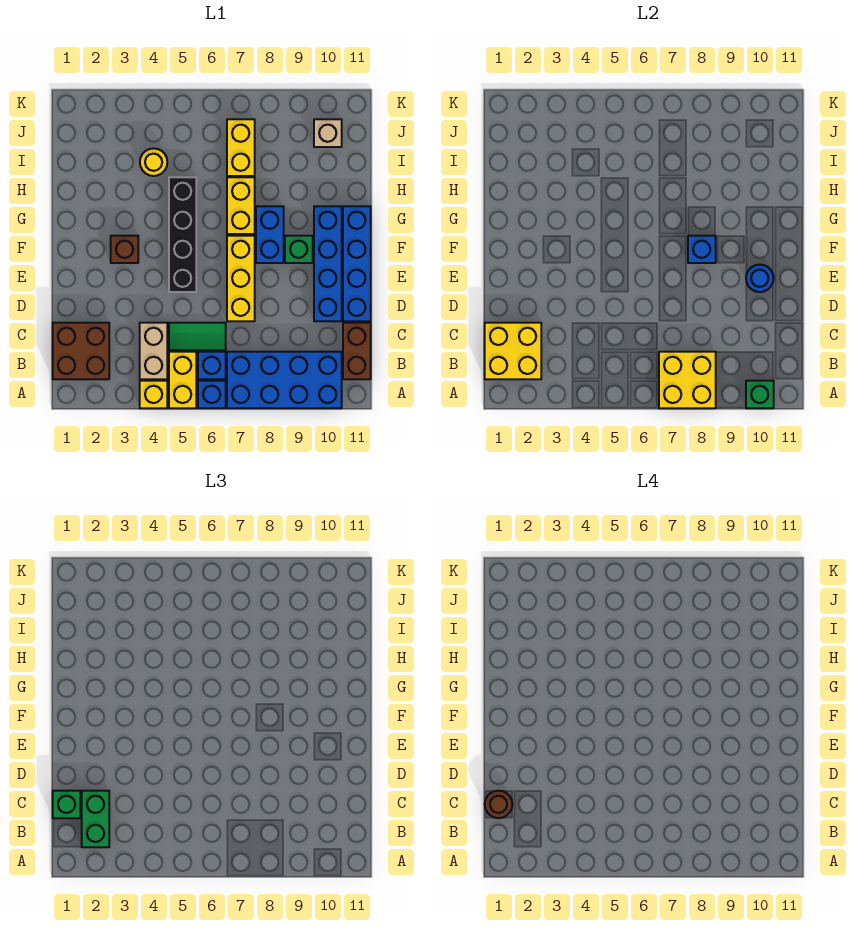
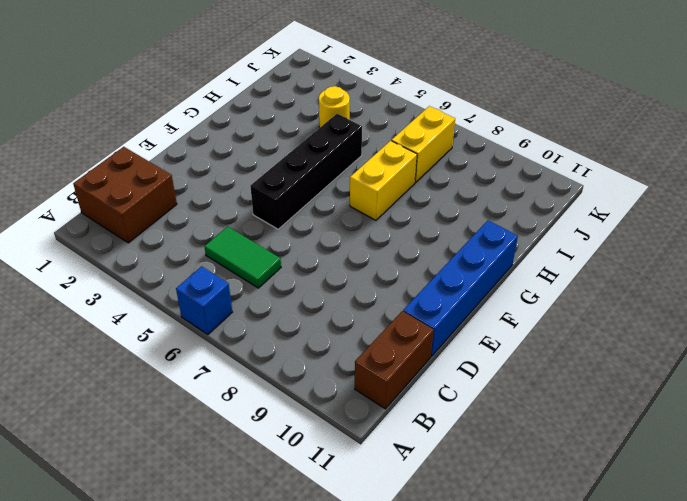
none -> yellow 1x1 brick [140,381,167,408]
none -> yellow 1x2 brick [169,352,196,408]
none -> blue 2x4 brick [227,352,342,408]

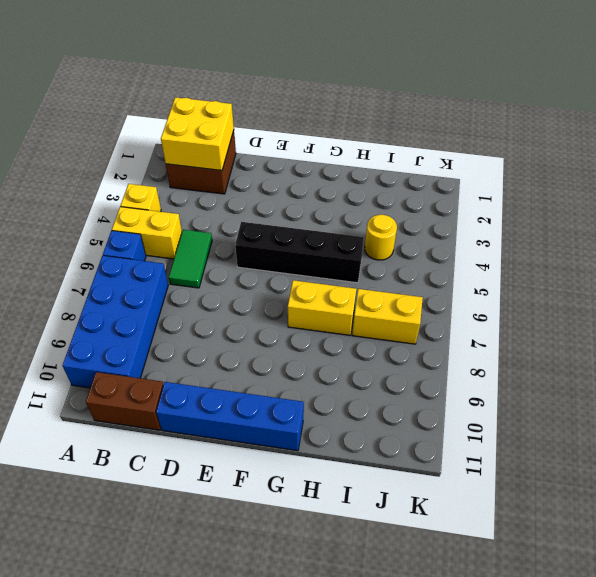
none -> tan 1x2 brick [140,323,167,379]
none -> blue 1x1 brick [198,352,226,379]
none -> yellow 1x3 brick [227,236,255,321]

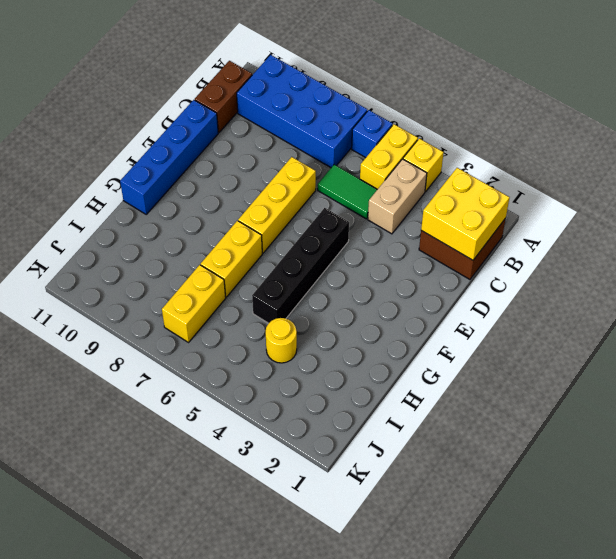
none -> blue 1x1 brick [198,352,226,379]
none -> blue 1x4 brick [314,206,342,321]
none -> brown 1x1 brick [111,236,138,263]

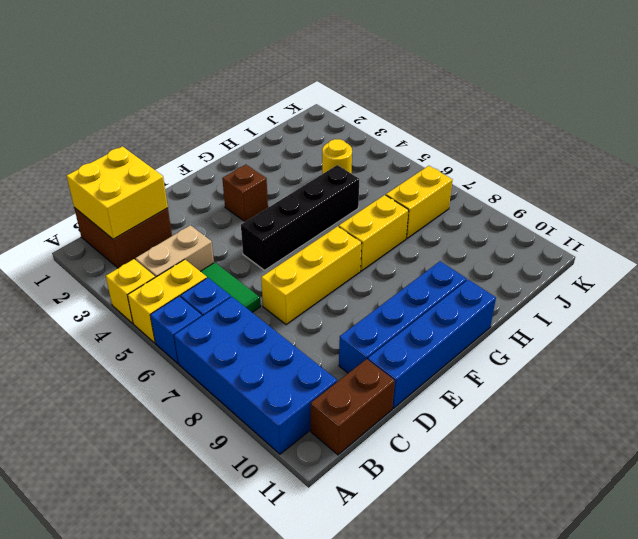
none -> blue 1x2 brick [256,206,284,263]
none -> green 1x1 brick [285,236,313,263]
none -> tan 1x1 brick [314,119,342,147]

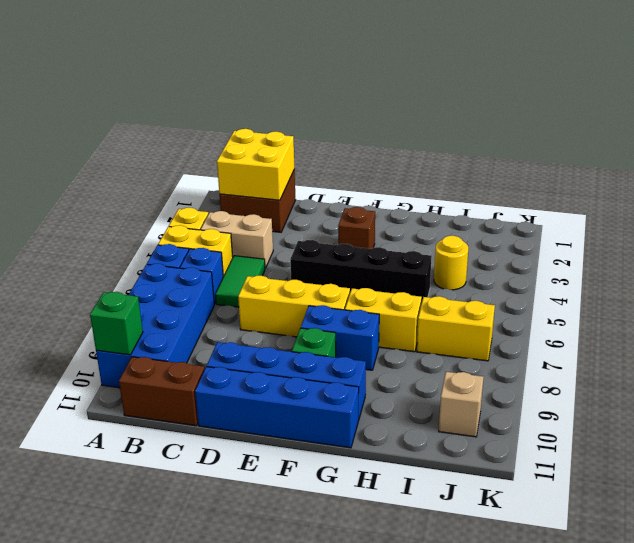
none -> yellow 2x2 brick [659,352,716,408]
none -> blue 1x1 round brick [746,265,774,292]
none -> blue 1x1 brick [688,236,716,263]

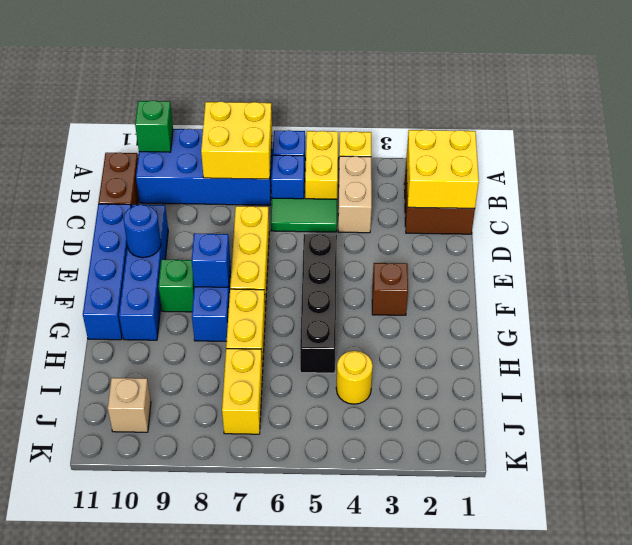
none -> green 1x2 brick [82,791,109,847]
none -> green 1x1 brick [53,791,80,818]
none -> brown 1x1 round brick [485,791,512,818]

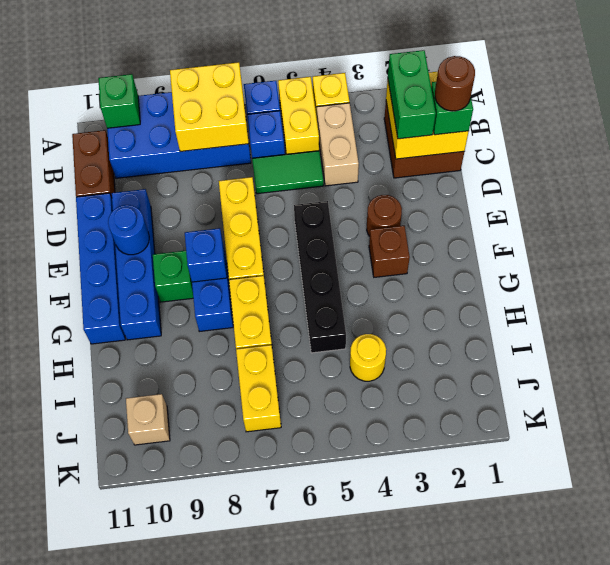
brown 1x1 round brick [367,195,402,236] -> none

